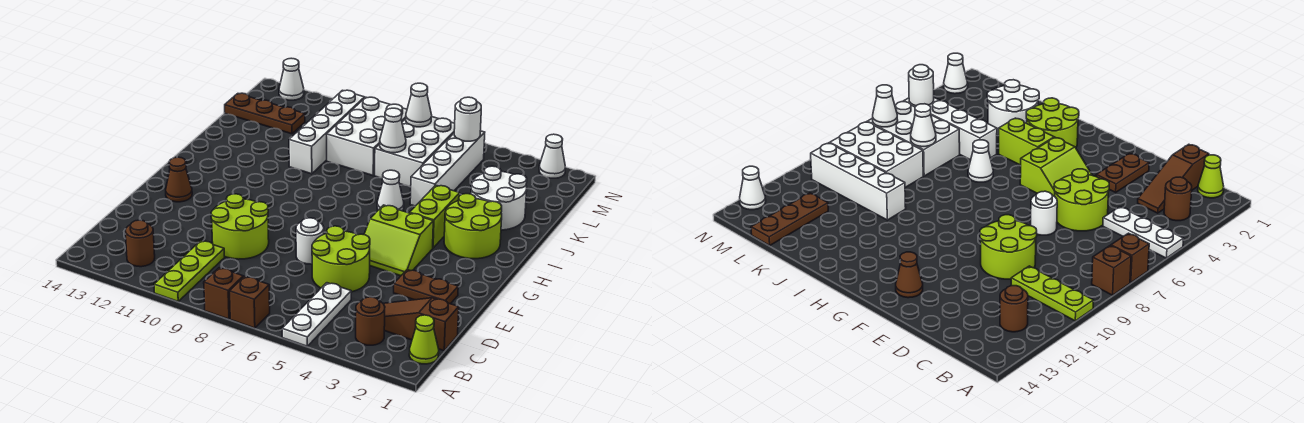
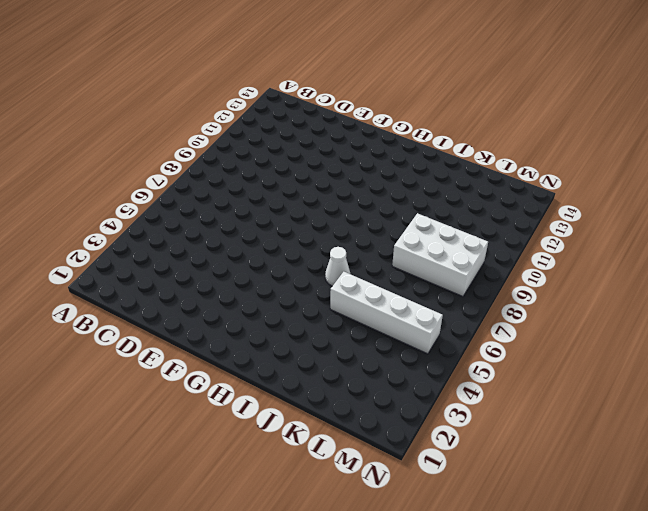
none -> white 1x3 plate [282,283,351,346]
none -> brown 1x1 brick [230,276,270,328]
none -> brown 1x1 brick [204,268,243,319]

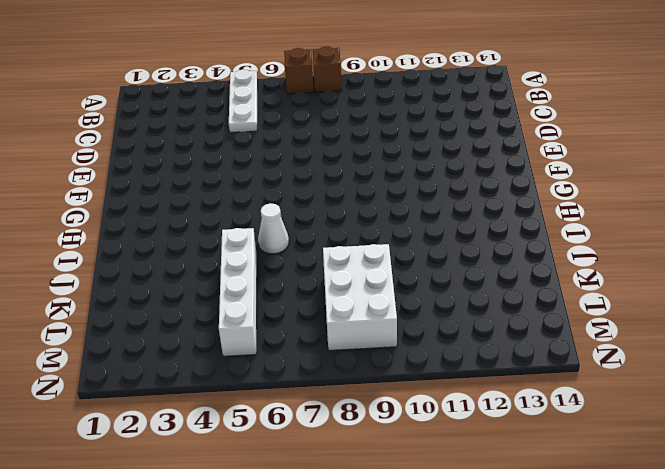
none -> lime 1x3 plate [154,241,225,301]
none -> lime 1x1 cone [409,315,439,364]
none -> brown 1x1 round brick [356,297,385,345]

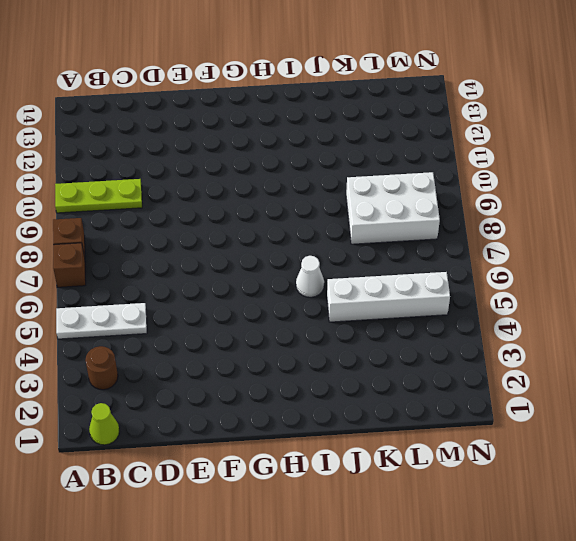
none -> brown 1x1 round brick [125,220,155,267]
none -> brown 1x3 slope [383,298,459,351]
none -> lime 2x2 round brick [312,226,370,292]

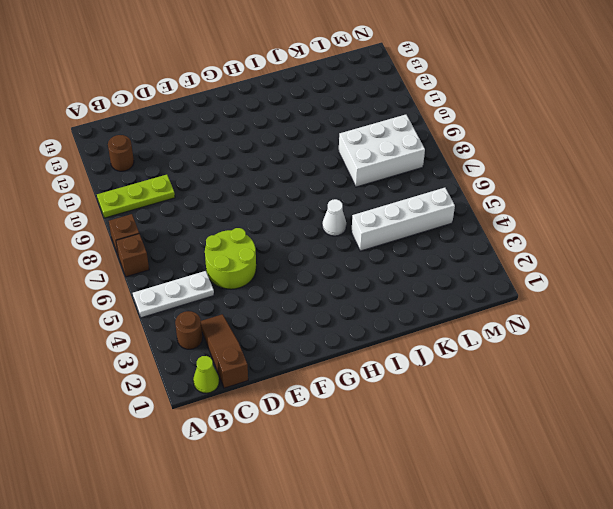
none -> lime 2x2 round brick [211,194,269,259]
none -> brown 1x2 plate [394,270,458,304]
none -> white 1x1 round brick [296,218,324,264]

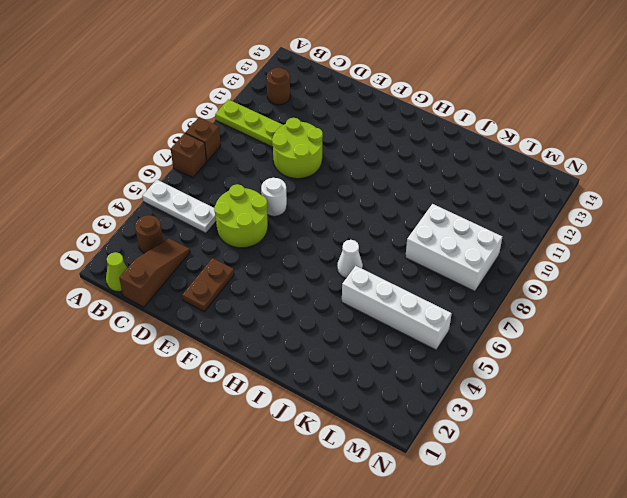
none -> lime 2x2 slope [364,205,433,276]
none -> brown 1x1 cone [166,157,192,202]
none -> lime 2x2 round brick [444,194,502,259]

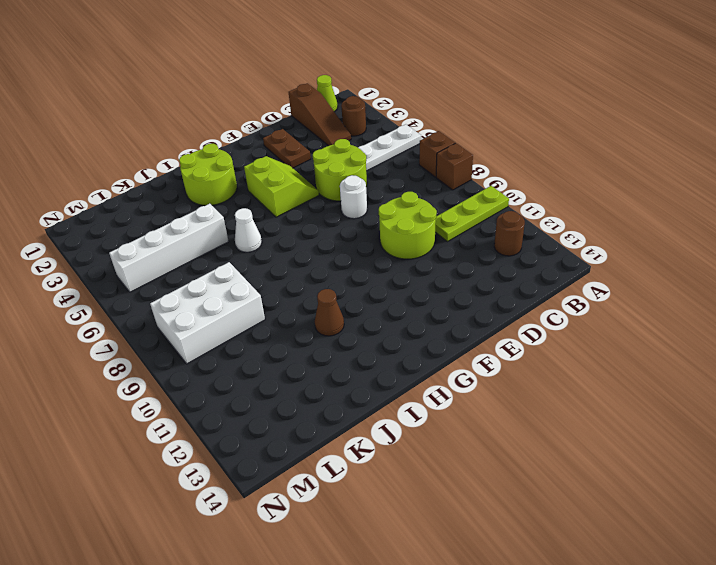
brown 1x1 cone [315,289,344,336] -> brown 1x1 cone moved to [166,157,192,202]
none -> lime 1x2 brick [410,185,460,248]
none -> white 2x2 round brick [471,166,527,230]
none -> white 1x4 brick [289,90,365,174]

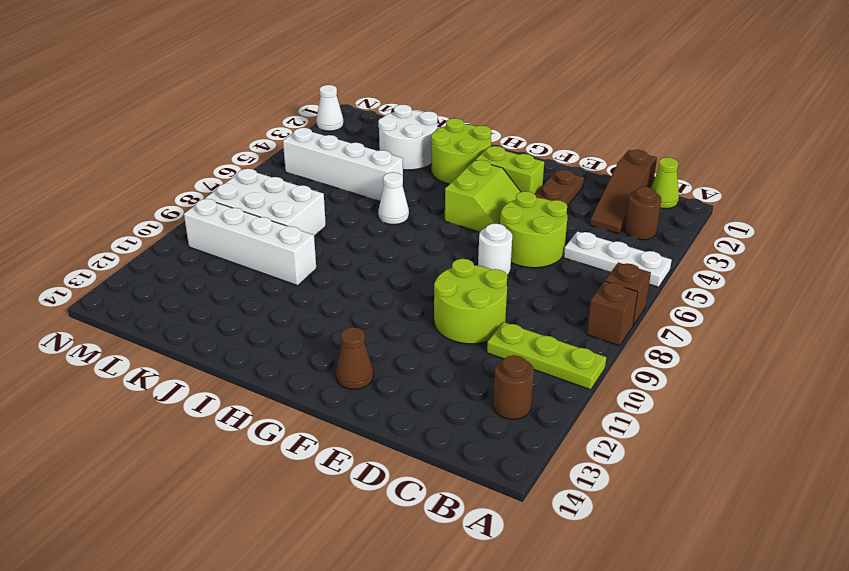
lime 1x2 brick [476,146,544,194] -> lime 1x2 brick moved to [410,185,460,248]
none -> white 2x3 brick [375,117,455,187]
none -> brown 1x3 plate [225,93,305,134]
none -> white 1x1 cone [279,58,304,100]

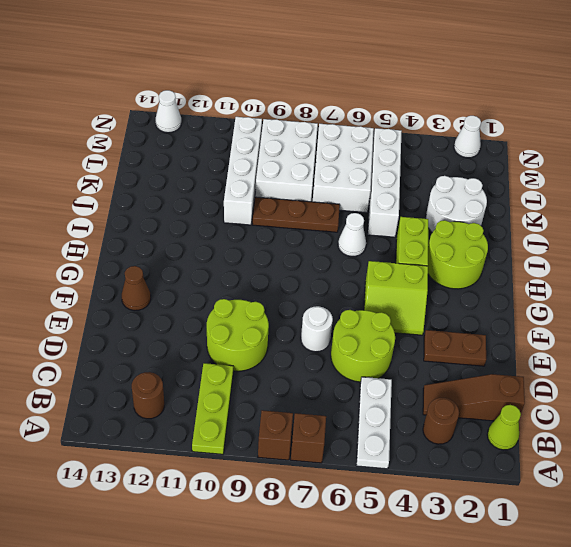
brown 1x3 plate [253,197,340,232] -> brown 1x3 plate moved to [225,93,305,134]
none -> white 1x1 cone [380,108,406,153]
none -> white 1x1 round brick [454,97,481,141]
none -> white 1x1 cone [406,83,432,127]

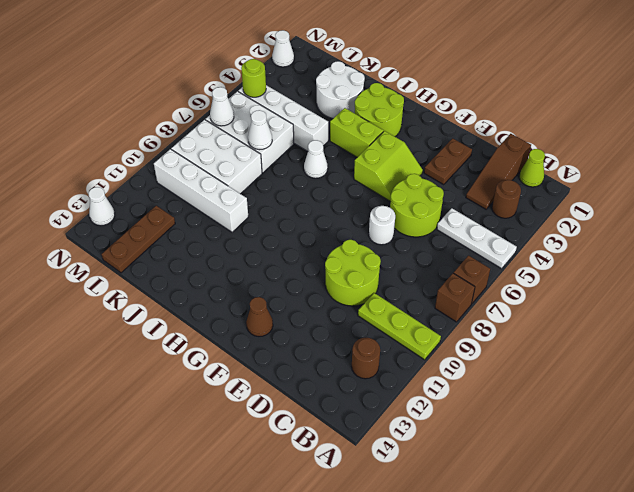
lime 1x1 round brick [241,59,266,97] -> white 1x1 round brick [454,97,481,141]

